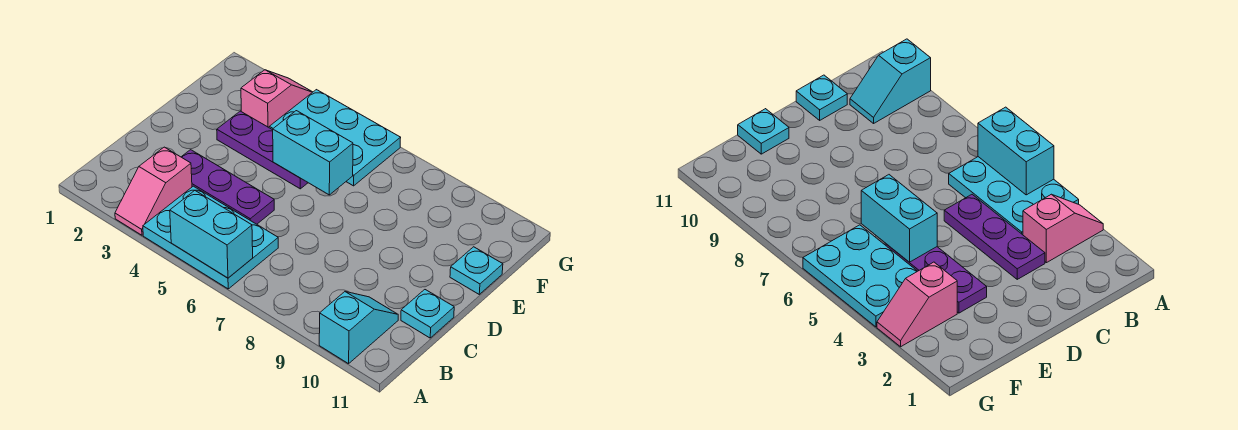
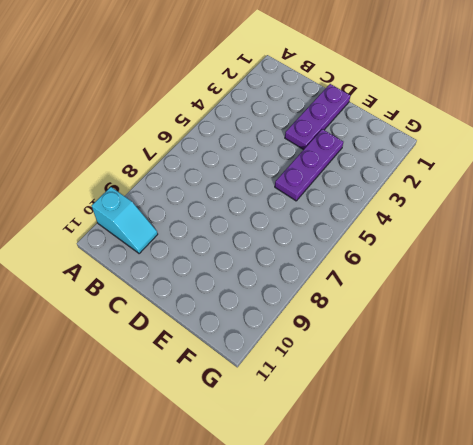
purple 1x3 plate [285,84,351,150] -> purple 1x3 plate moved to [182,150,274,224]
none -> pink 1x2 slope [115,147,192,235]
none -> cyan 2x3 plate [143,186,278,289]

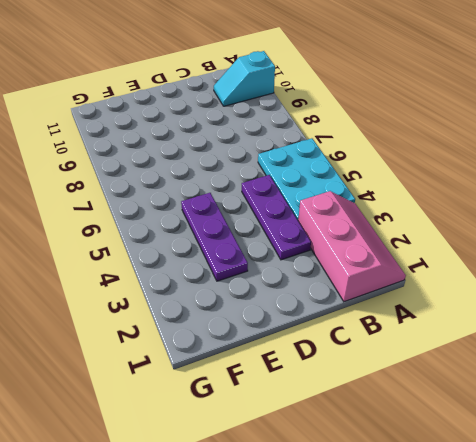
pink 2x3 slope [298,191,406,302] -> pink 1x2 slope [115,147,192,235]
none -> cyan 1x1 plate [401,290,454,338]
none -> cyan 1x1 plate [450,247,503,294]

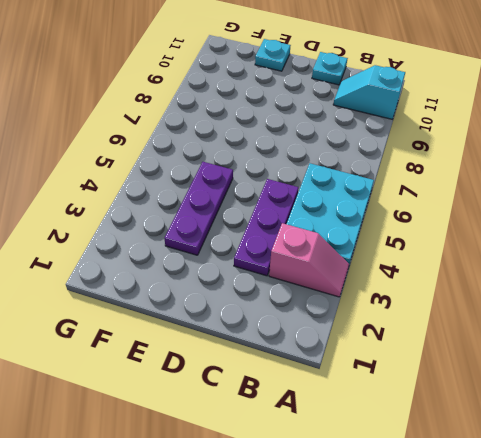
none -> pink 1x2 slope [241,70,312,127]
none -> cyan 2x3 plate [269,90,401,186]

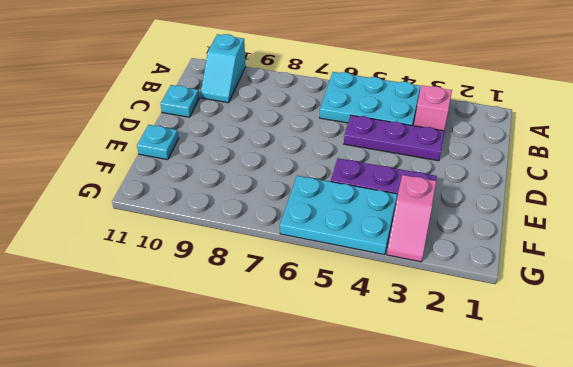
none -> cyan 1x2 brick [170,190,253,278]
none -> cyan 1x2 brick [273,111,353,195]

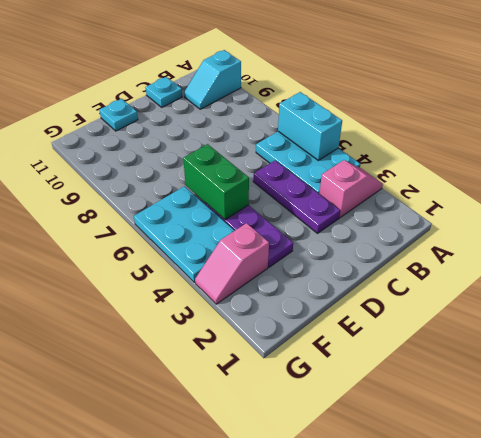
green 1x2 brick [183,144,249,220] -> cyan 1x2 brick [273,111,353,195]

